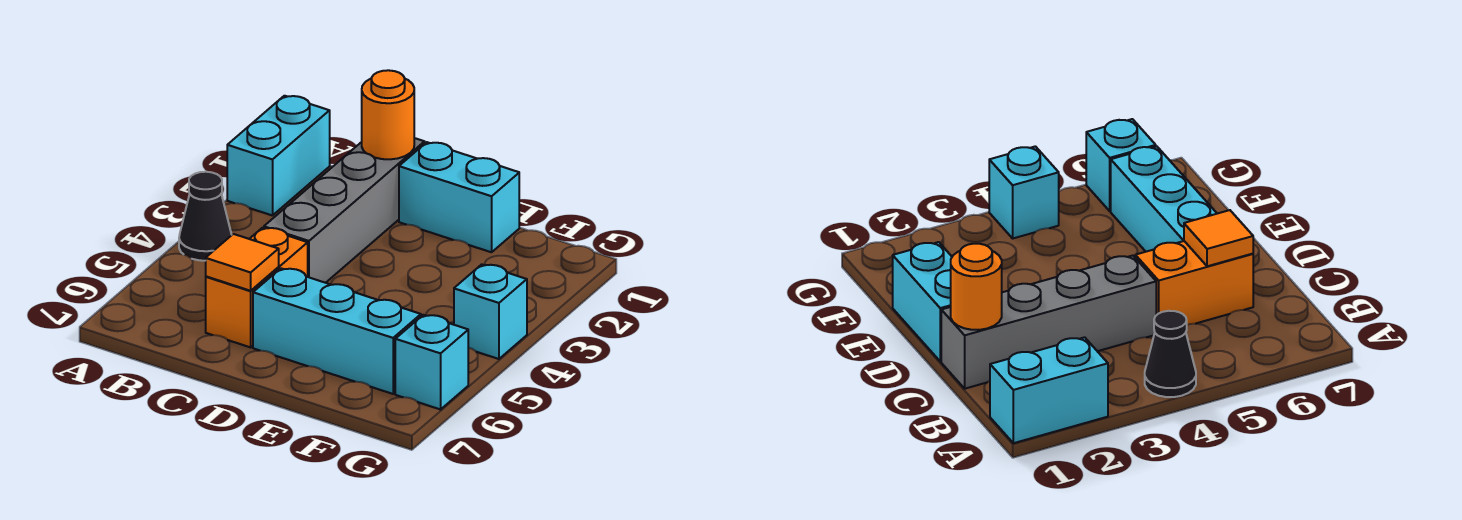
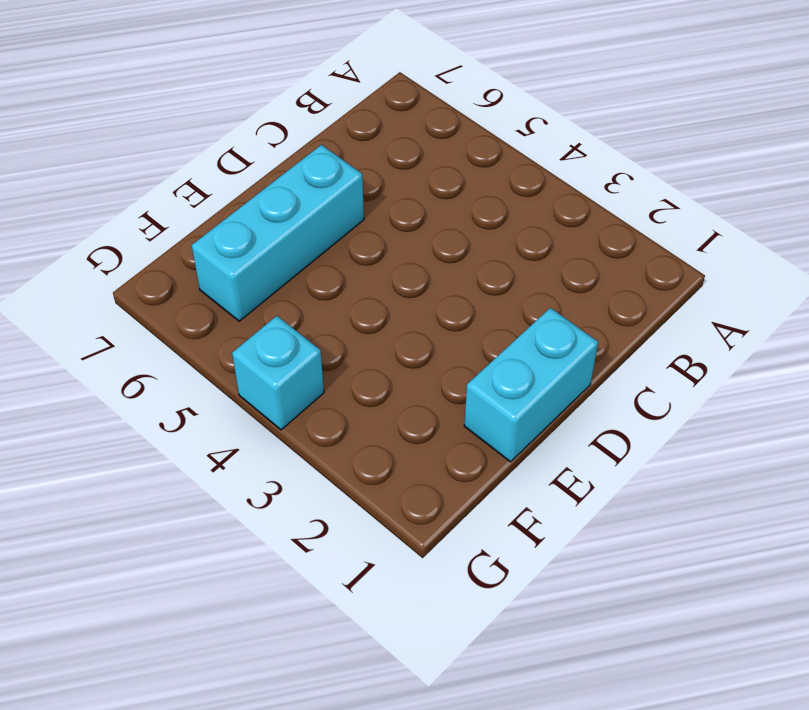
none -> cyan 1x2 brick [227,96,330,216]
none -> black 1x1 cone [179,172,232,261]

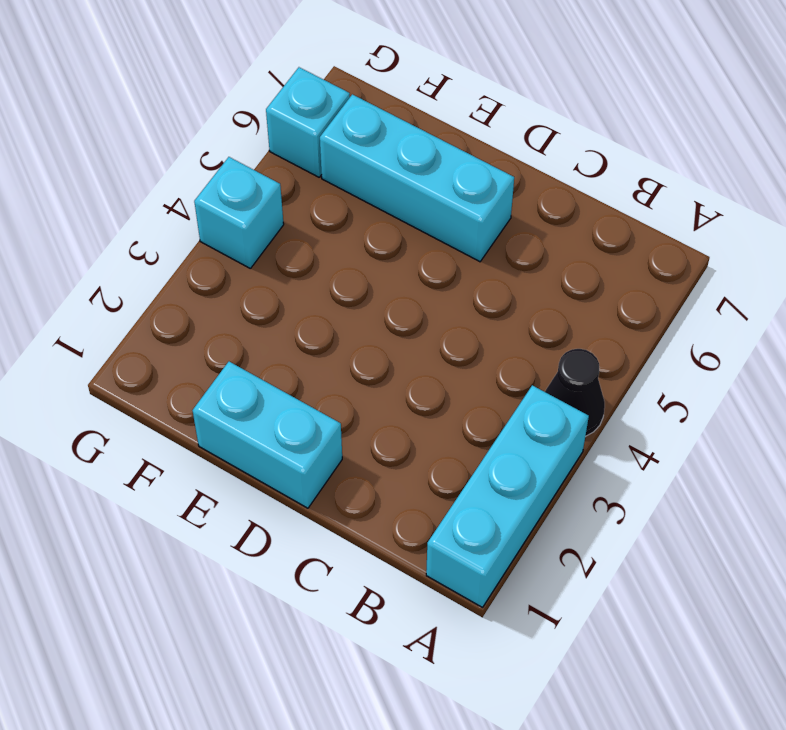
cyan 1x3 brick [426,385,589,607] -> cyan 1x2 brick [227,96,330,216]
none -> grey 1x4 brick [264,138,425,283]
none -> orange 1x2 brick [206,228,308,347]

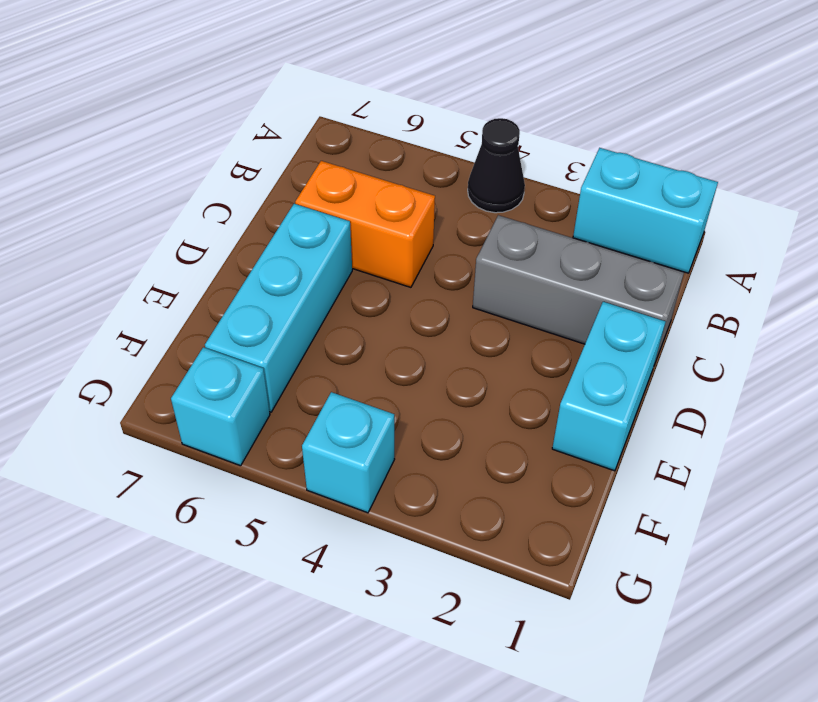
grey 1x3 brick [473,215,684,365] -> grey 1x4 brick [264,138,425,283]
none -> orange 1x1 round brick [362,70,414,159]
none -> orange 1x1 tile [206,234,279,291]

